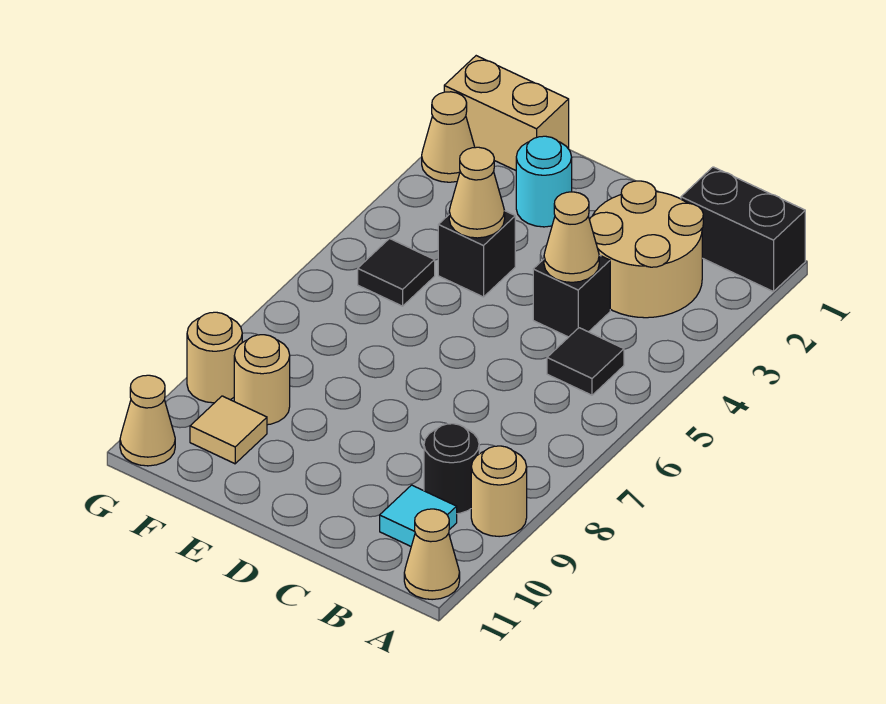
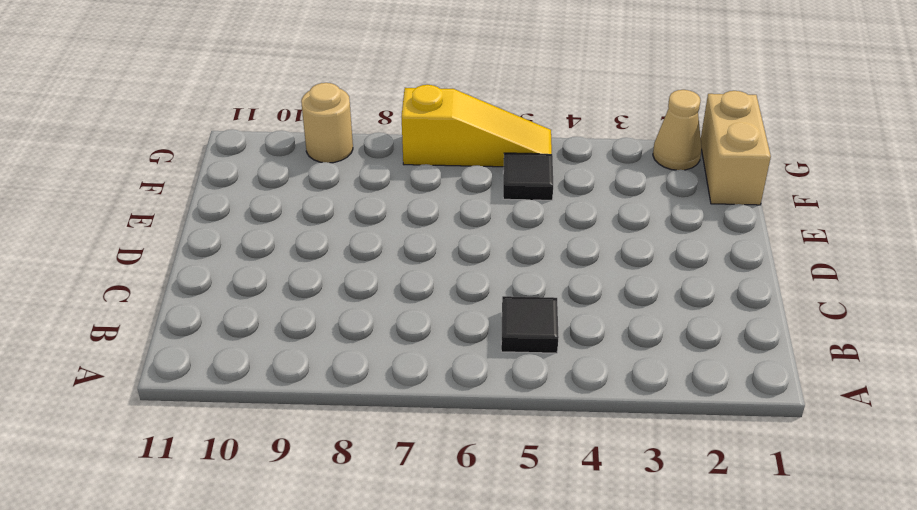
yellow 1x3 slope [401,85,552,167] -> none
none -> black 1x2 brick [681,167,805,292]
none -> tan 1x1 round brick [471,446,527,537]
none -> tan 1x1 cone [404,509,460,600]

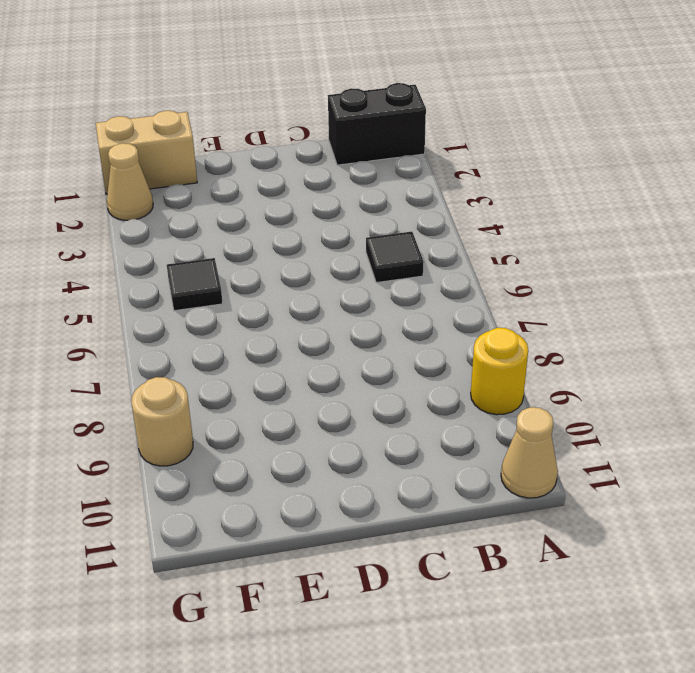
yellow 1x1 round brick [471,328,528,415] -> tan 1x1 round brick [471,446,527,537]
none -> tan 2x2 round brick [589,181,703,318]
none -> black 1x1 round brick [424,424,479,514]
none -> cyan 1x1 tile [380,485,457,546]

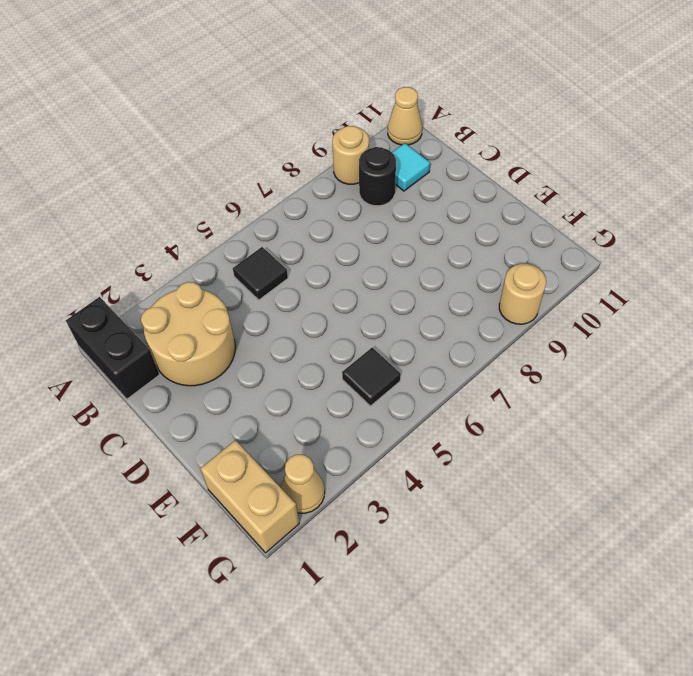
none -> black 1x1 brick [533,255,610,337]
none -> cyan 1x1 round brick [516,136,572,227]
none -> black 1x1 brick [438,211,515,297]

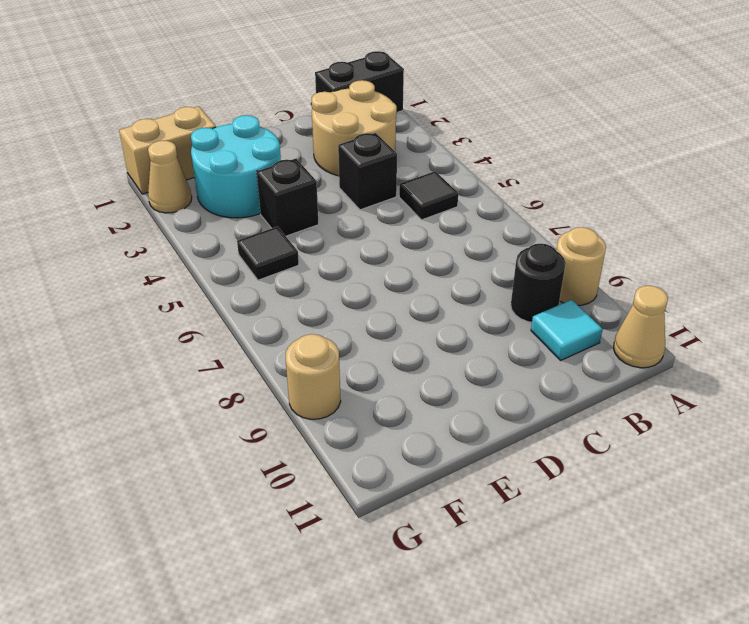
cyan 2x2 round brick [191,115,281,218] -> cyan 1x1 round brick [516,136,572,227]
none -> tan 1x1 round brick [234,335,290,425]
none -> tan 1x1 tile [190,396,267,464]
none -> tan 1x1 cone [120,375,175,466]

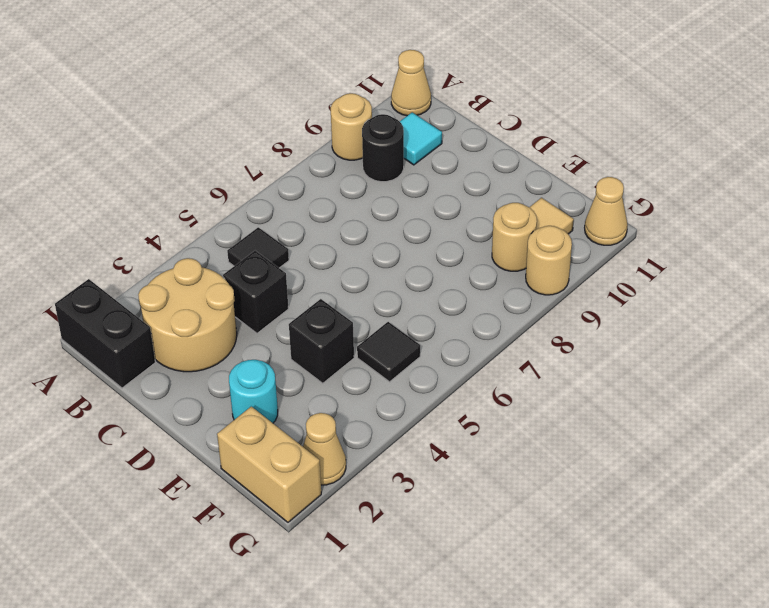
none -> tan 1x1 cone [544,192,599,282]
none -> tan 1x1 cone [449,147,505,238]

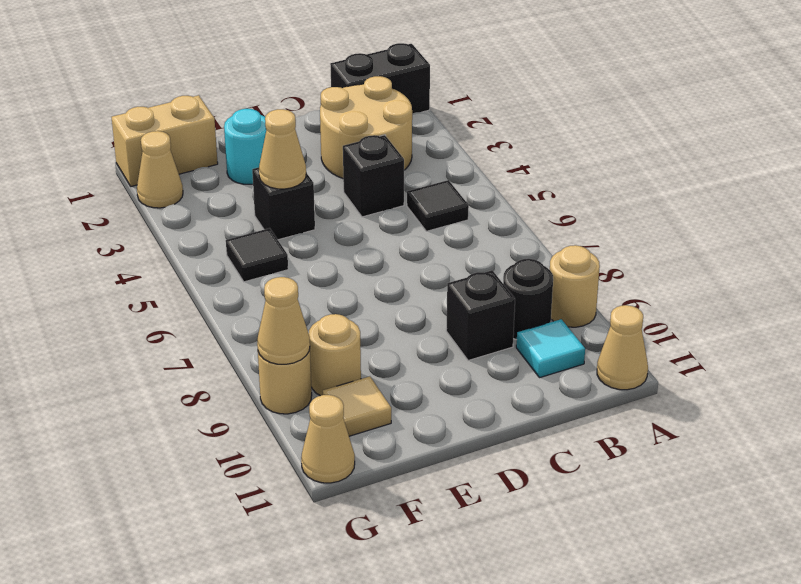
black 1x1 brick [446,270,515,361] -> none
tan 1x1 cone [257,277,310,364] -> tan 1x1 cone moved to [544,192,599,282]

